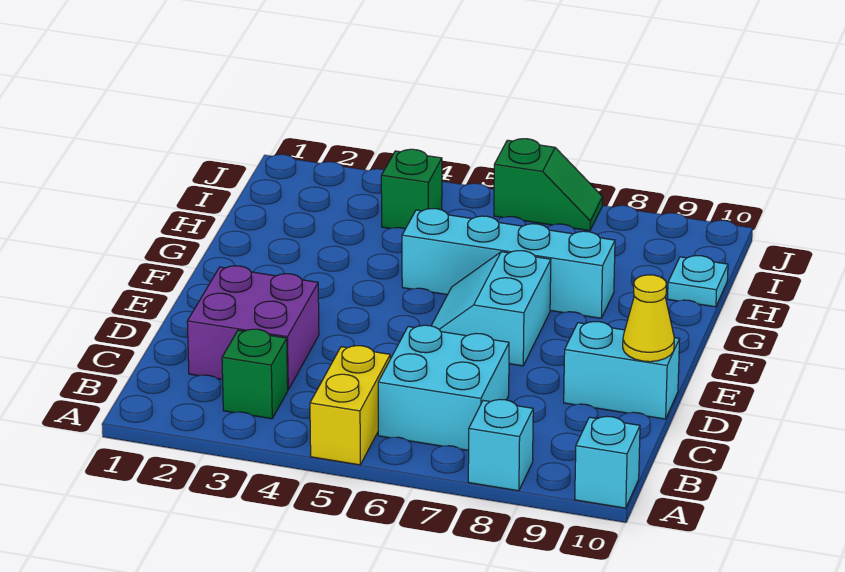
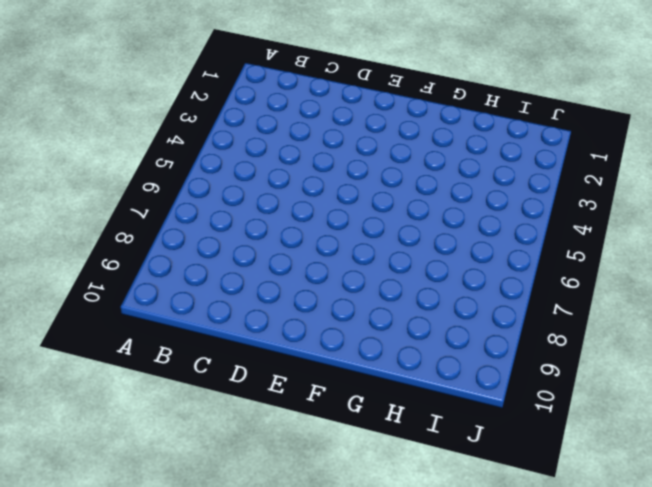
none -> yellow 1x2 brick [310,346,390,465]
none -> cyan 1x1 brick [468,400,533,491]
none -> cyan 1x1 brick [575,416,640,508]

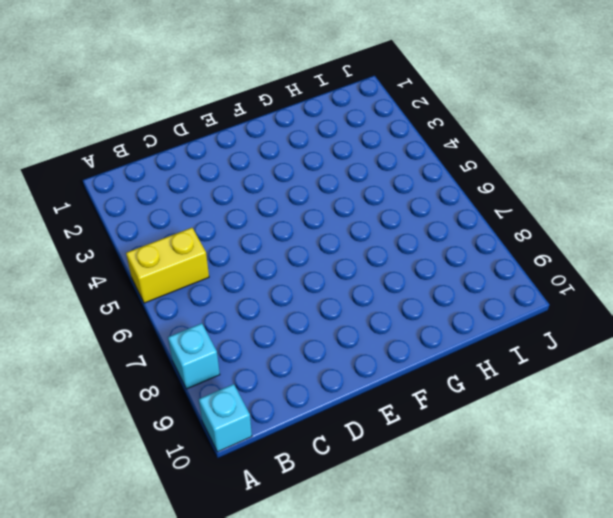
none -> green 1x1 brick [222,329,288,419]
none -> cyan 2x2 brick [378,325,509,450]
none -> purple 2x2 brick [187,266,319,390]

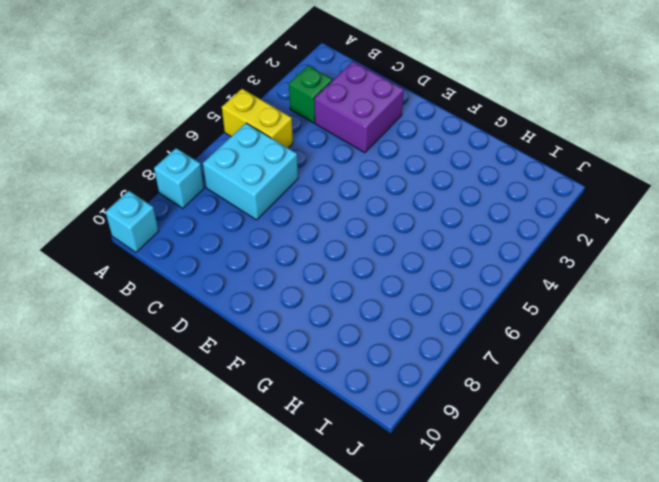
none -> cyan 1x2 brick [564,322,680,419]
none -> cyan 2x2 slope [431,251,551,366]
none -> cyan 1x4 brick [402,209,615,318]

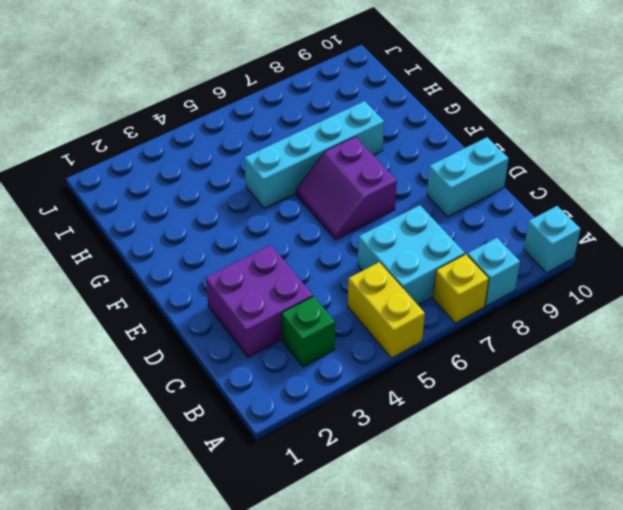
yellow 1x1 brick [433,254,489,323] -> none
purple 2x2 slope [296,137,397,240] -> cyan 2x2 slope [431,251,551,366]
none -> cyan 1x1 plate [668,256,728,307]
none -> green 1x1 brick [381,149,442,229]
none -> green 1x2 slope [494,139,603,231]

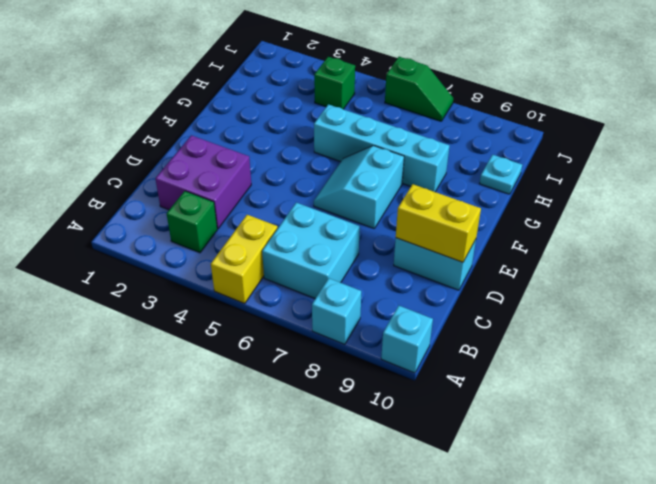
yellow 1x2 brick [396,184,481,262] -> yellow 1x1 cone [623,275,674,362]

